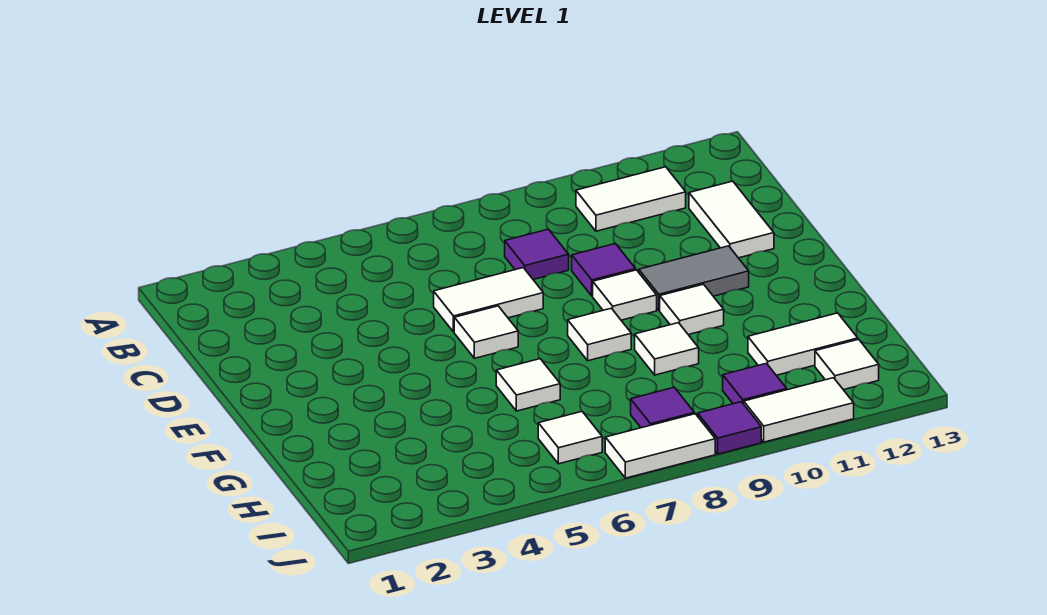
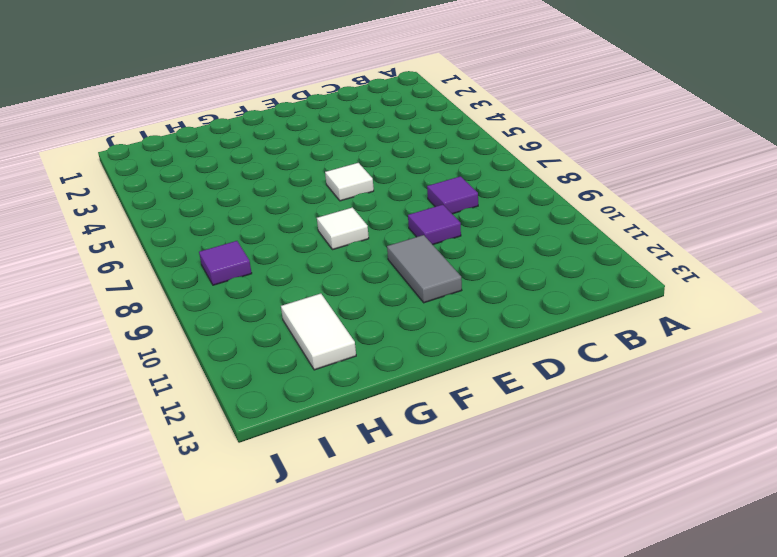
none -> white 1x2 tile [576,167,686,231]
none -> white 1x2 tile [689,181,774,258]
none -> white 1x2 tile [434,268,543,332]

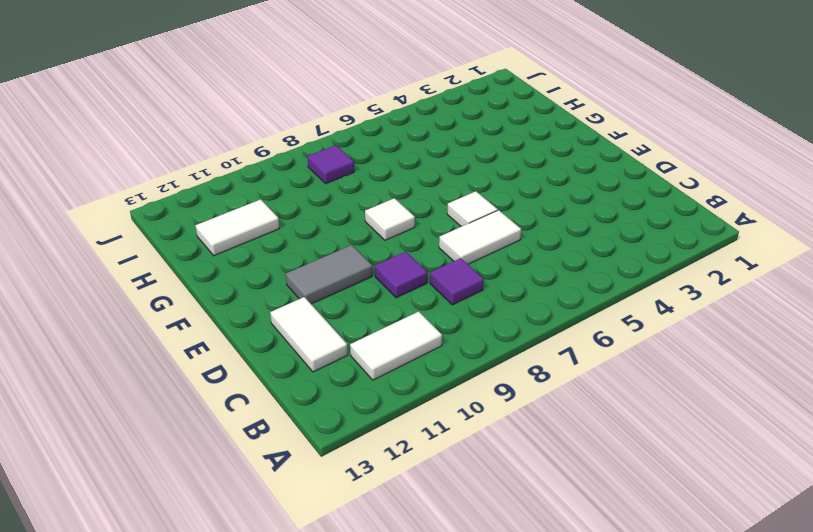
none -> white 1x1 tile [593,270,657,320]
none -> white 1x1 tile [660,284,724,335]
none -> white 1x1 tile [496,359,560,411]

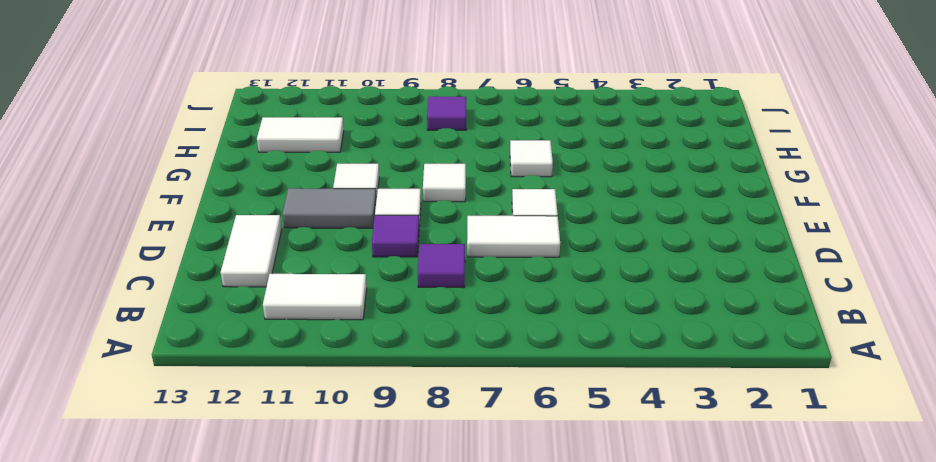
none -> white 1x1 tile [635,323,699,375]
none -> white 1x1 tile [538,412,602,464]
none -> purple 1x1 tile [723,363,787,404]

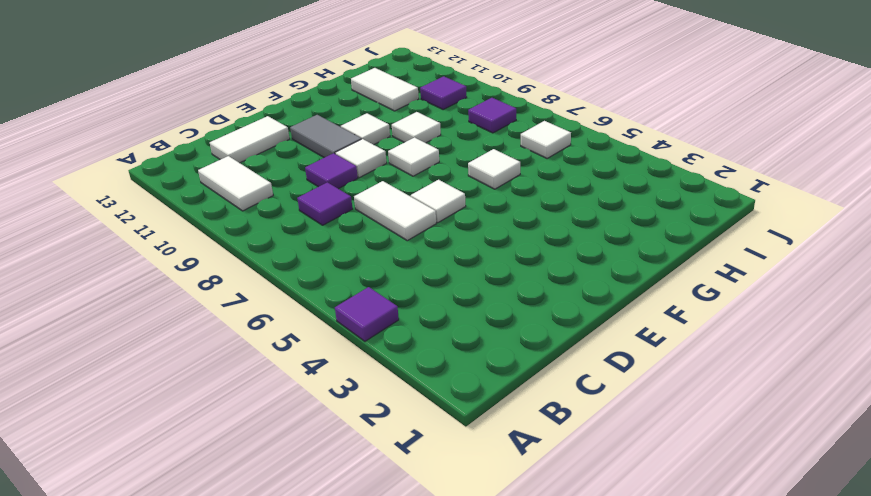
purple 1x1 tile [335,287,399,341] -> purple 1x1 tile moved to [698,402,761,454]
none -> white 1x1 tile [815,339,879,390]
none -> white 1x2 tile [605,414,715,478]
none -> white 1x2 tile [744,378,854,442]

